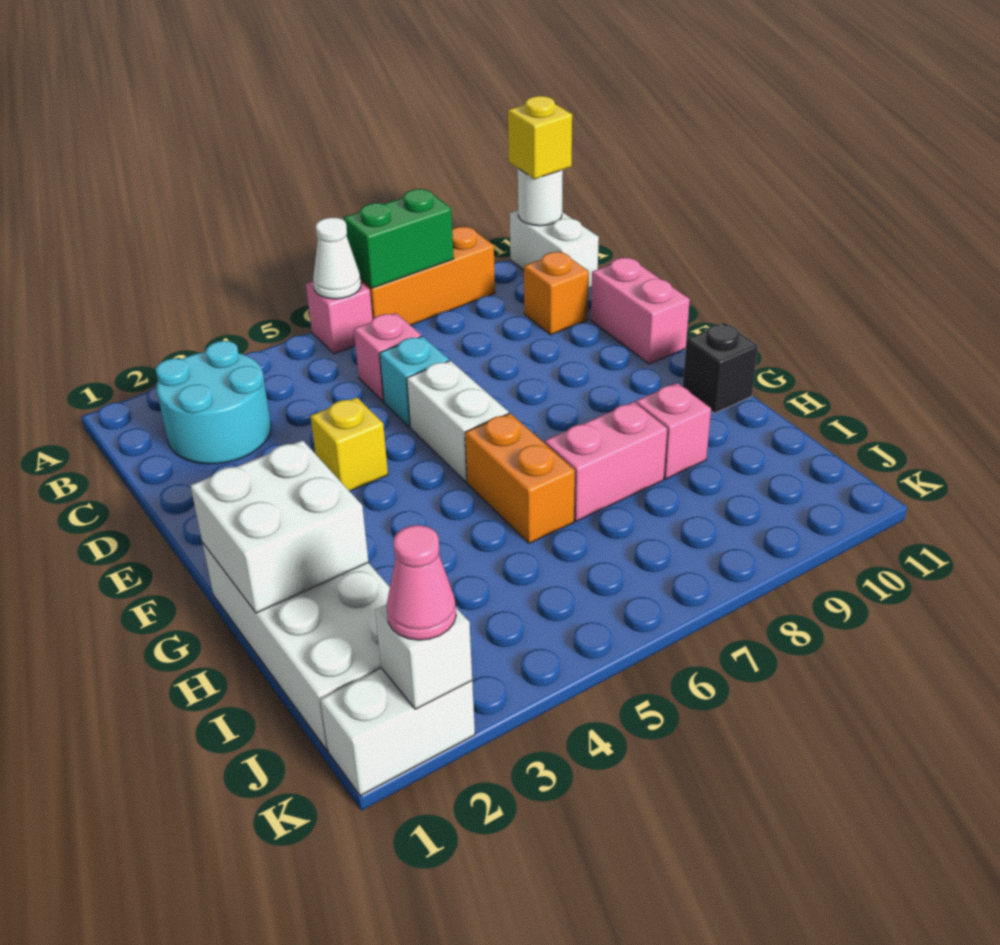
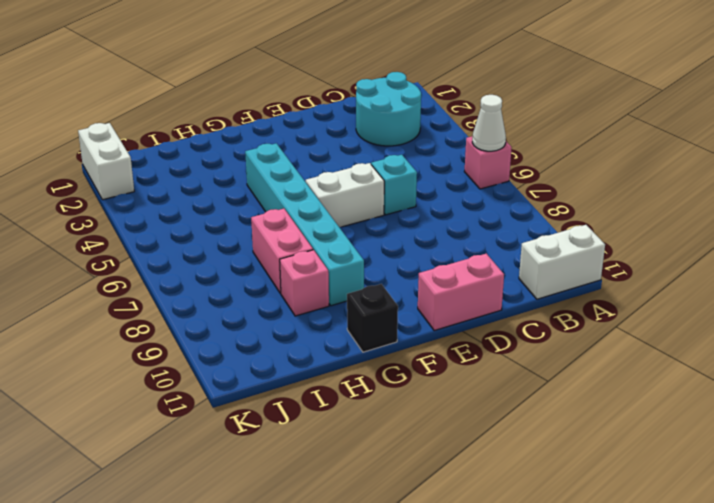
cyan 1x6 brick [245,143,364,306] -> orange 1x2 brick [465,413,575,543]
none -> orange 1x3 brick [360,227,495,325]
none -> pink 1x1 brick [354,313,421,401]
none -> orange 1x1 brick [524,252,589,335]

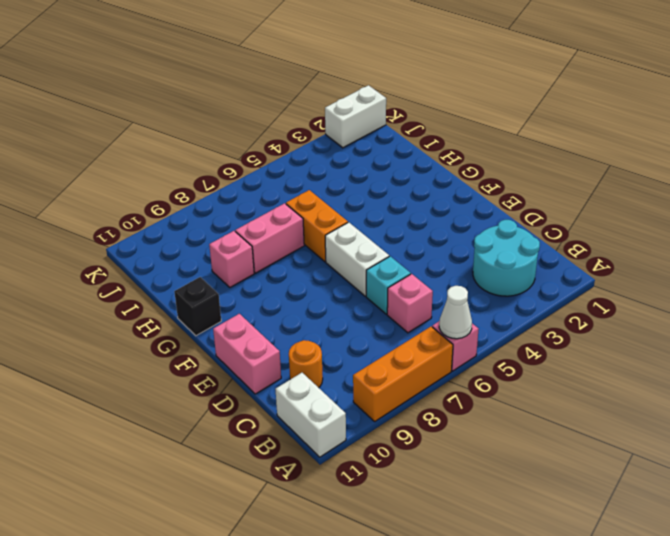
orange 1x1 round brick [289,340,323,388] -> orange 1x1 brick [524,252,589,335]
none -> yellow 1x1 brick [311,397,388,491]
none -> white 2x4 brick [203,544,390,750]
none -> green 1x2 brick [344,189,454,288]

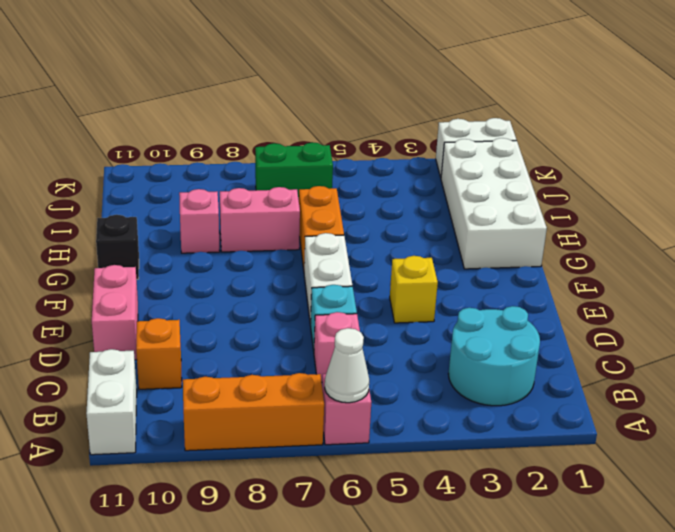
green 1x2 brick [255,142,333,200] -> green 1x2 brick moved to [344,189,454,288]
none -> white 1x1 round brick [518,169,563,226]
none -> white 2x2 brick [190,440,369,613]
none -> white 1x1 brick [375,604,472,709]

